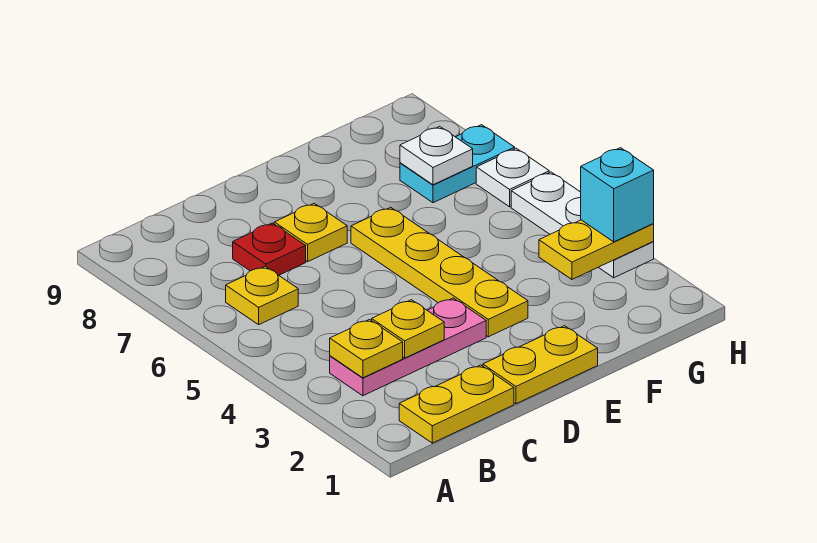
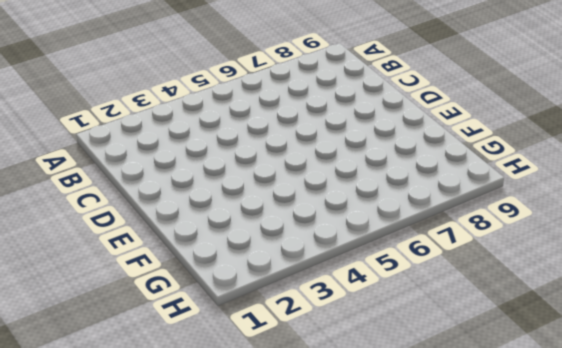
none -> yellow 1x2 plate [399,365,514,443]
none -> pink 1x3 plate [330,298,486,396]
none -> yellow 1x1 plate [226,266,298,325]

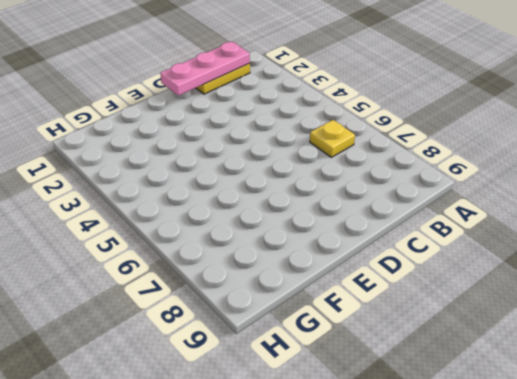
pink 1x3 plate [160,42,250,96] -> pink 1x3 plate moved to [330,298,486,396]
none -> red 1x1 plate [233,223,306,275]
none -> yellow 1x2 plate [483,326,598,404]
none -> yellow 1x1 plate [274,203,347,262]

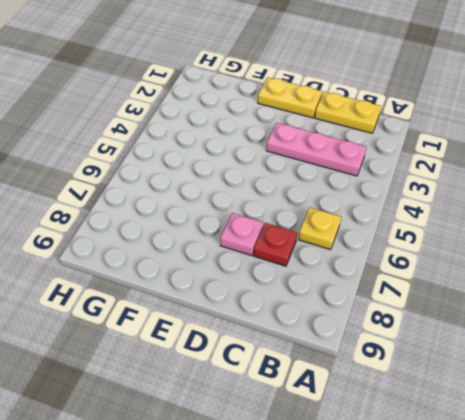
pink 1x1 plate [220,213,264,256] -> yellow 1x1 plate [274,203,347,262]
none -> yellow 1x4 plate [351,207,528,337]
none -> cyan 1x2 plate [400,125,515,203]
none -> white 1x3 plate [511,172,654,278]

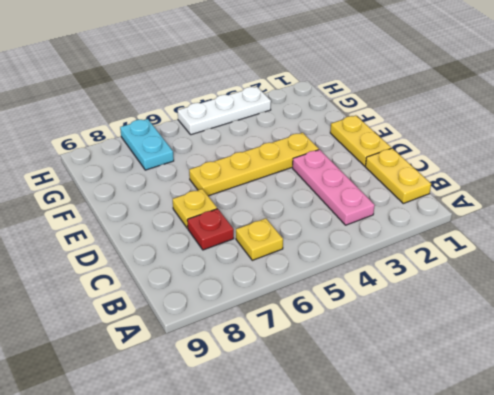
none -> white 1x1 plate [476,148,549,207]
none -> yellow 1x1 plate [330,320,403,378]
none -> yellow 1x1 plate [372,300,444,358]

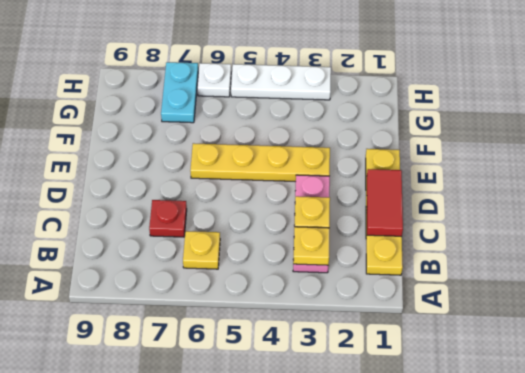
red 1x2 tile [367,169,403,236] -> none
none -> yellow 1x1 plate [274,203,347,262]
none -> yellow 1x2 plate [539,220,654,279]
none -> white 1x1 plate [400,126,473,185]

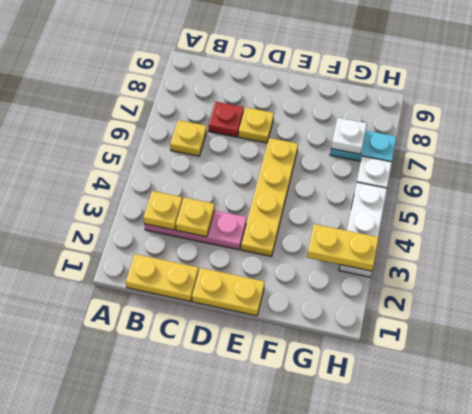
none -> cyan 1x1 brick [581,148,654,242]

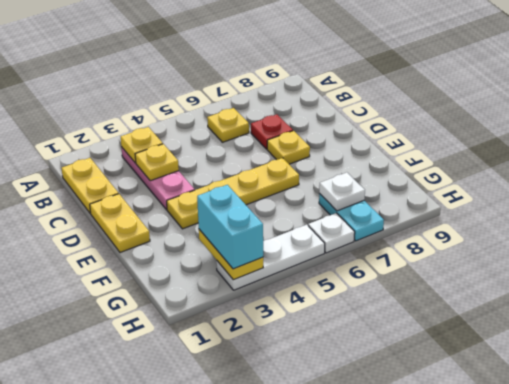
cyan 1x2 brick [197,185,263,269] -> cyan 1x1 brick [581,148,654,242]

